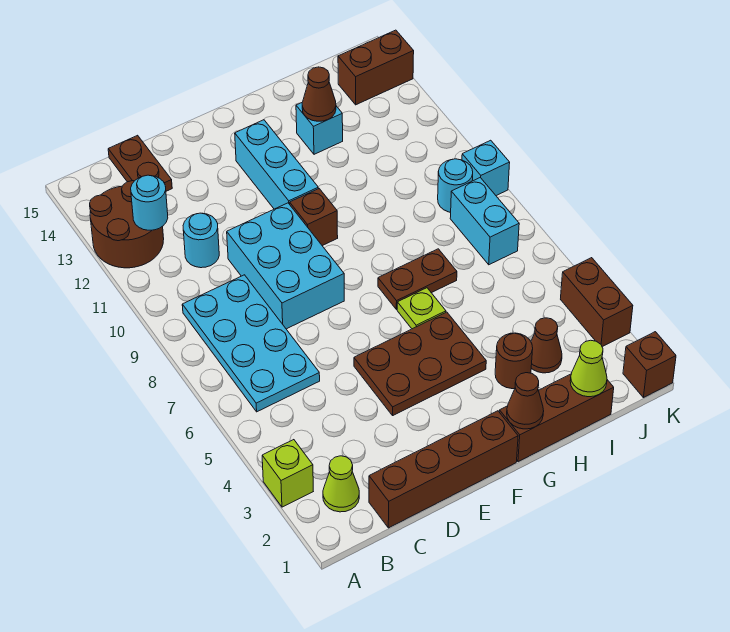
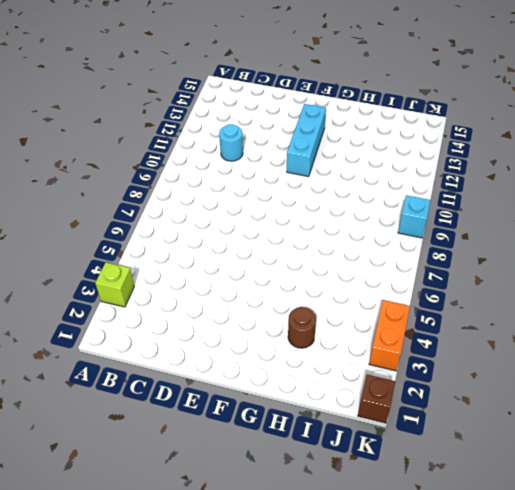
orange 1x2 brick [369,300,410,371] -> brown 1x2 brick [561,258,633,347]
none -> brown 2x2 round brick [90,181,164,268]
none -> lime 1x1 cone [323,456,359,512]
none -> cyan 2x4 plate [182,275,320,412]

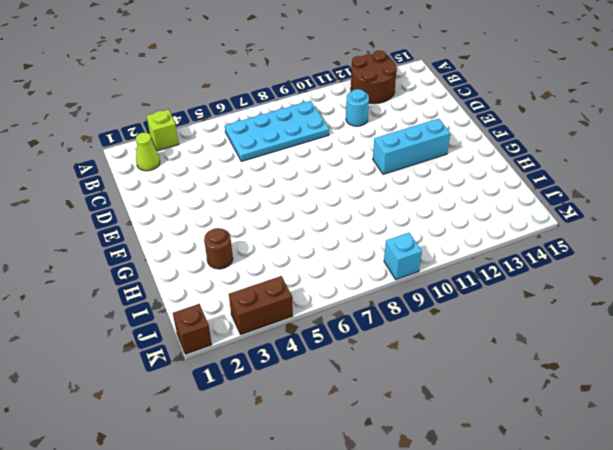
none -> brown 1x4 brick [369,411,518,528]
none -> brown 1x2 plate [108,135,172,191]
none -> cyan 2x3 brick [227,203,344,329]

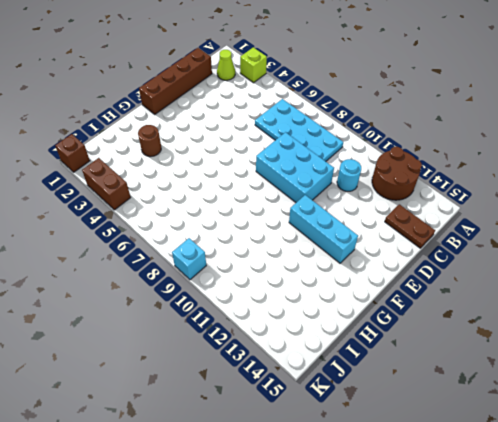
none -> brown 2x3 plate [354,312,486,415]
none -> brown 1x1 brick [290,189,338,246]
none -> brown 1x3 brick [500,374,614,462]

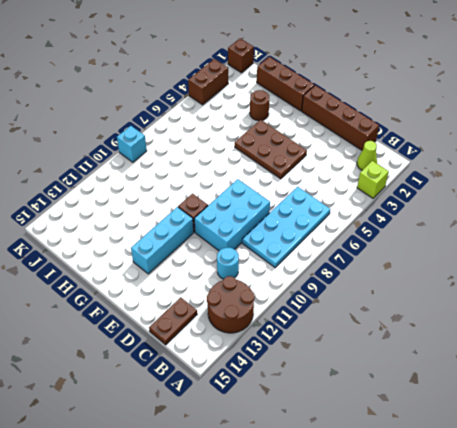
none -> lime 1x1 plate [397,288,446,329]
none -> brown 1x2 plate [378,249,457,309]
none -> cyan 1x1 brick [296,103,343,154]

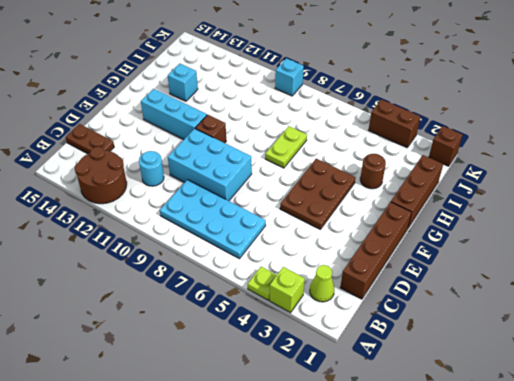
lime 1x1 plate [248,267,277,300] -> lime 1x1 plate moved to [397,288,446,329]
lime 1x2 plate [265,126,307,168] -> brown 1x2 plate [378,249,457,309]
none -> brown 1x1 cone [531,318,562,373]
none -> cyan 1x2 brick [450,178,519,265]
none -> cyan 1x1 round brick [438,159,473,212]

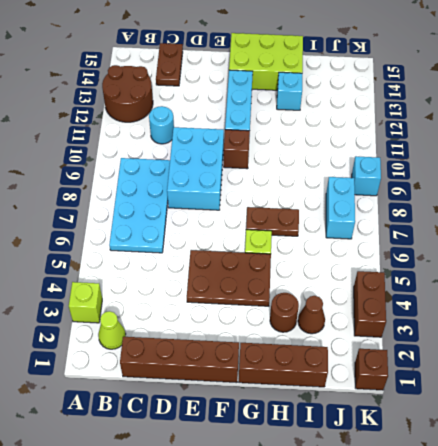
lime 2x3 brick [229,33,303,90] -> none
none -> cyan 1x1 round brick [438,159,473,212]
none -> brown 1x2 brick [338,30,414,105]
none -> cyan 1x1 round brick [131,175,168,230]

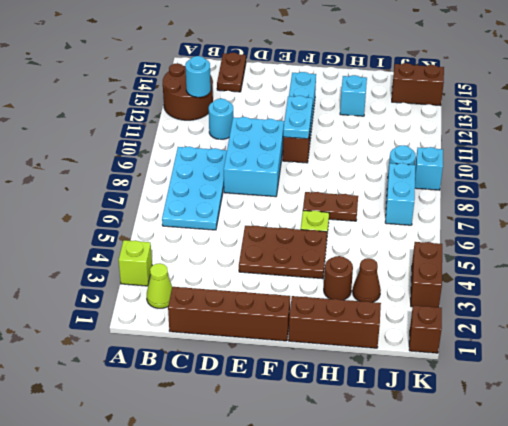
cyan 1x2 plate [283,96,313,139] -> none
none -> brown 1x1 cone [507,373,544,429]
none -> brown 1x1 cone [302,67,336,121]
none -> lime 1x1 cone [570,340,607,397]

